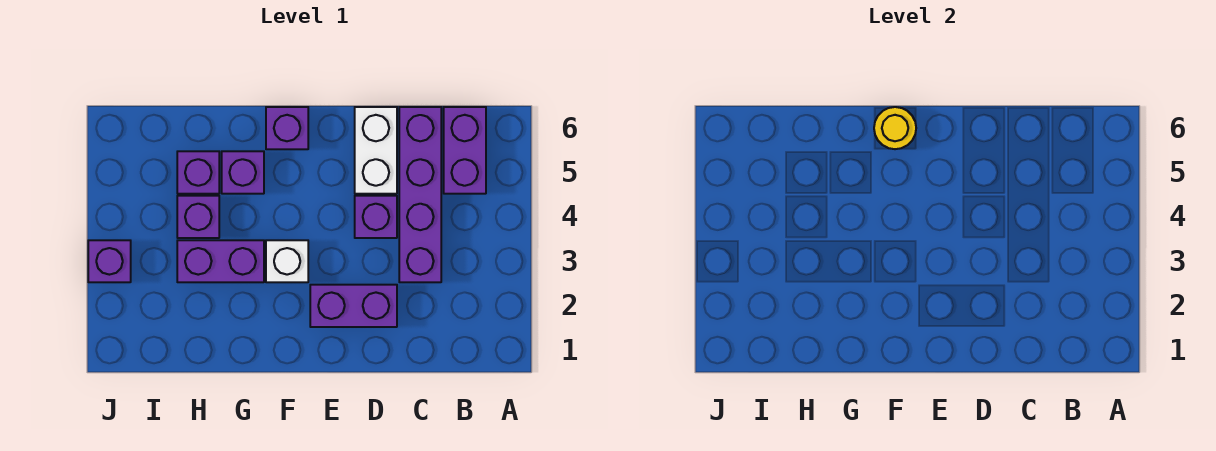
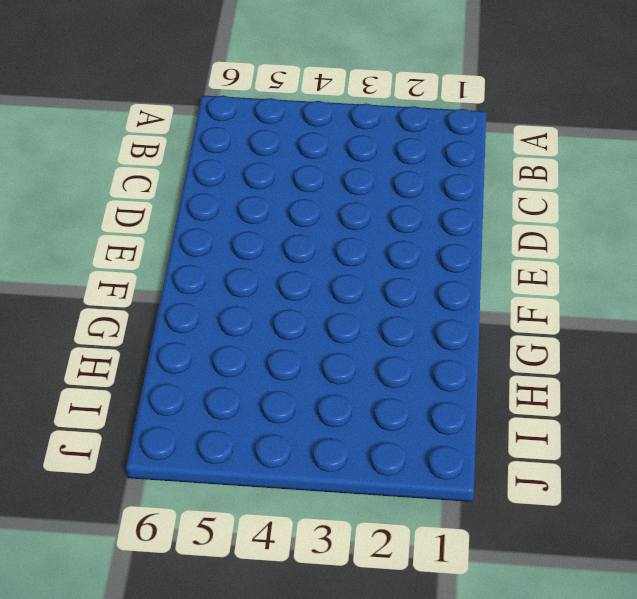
none -> purple 1x2 brick [444,107,486,194]
none -> purple 1x4 brick [399,107,441,282]
none -> purple 1x2 brick [310,285,397,327]

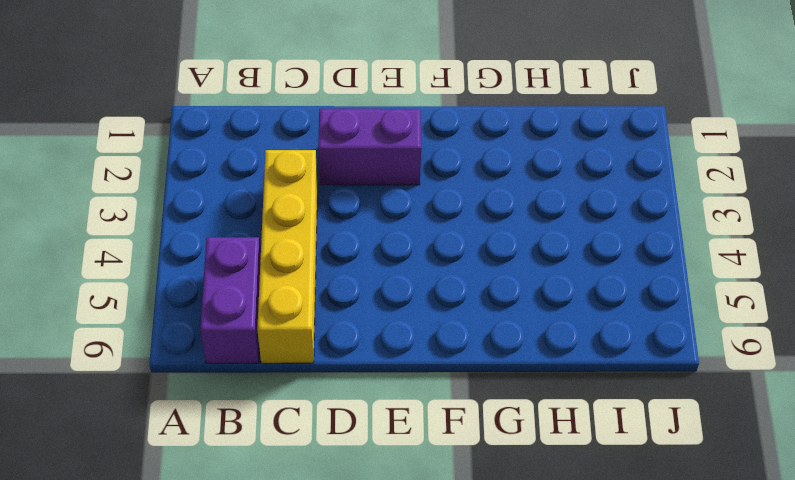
yellow 1x4 brick [257,150,317,363] -> purple 1x4 brick [399,107,441,282]
none -> purple 1x1 brick [355,196,397,238]
none -> white 1x2 brick [355,107,397,194]
none -> white 1x1 brick [266,240,308,282]

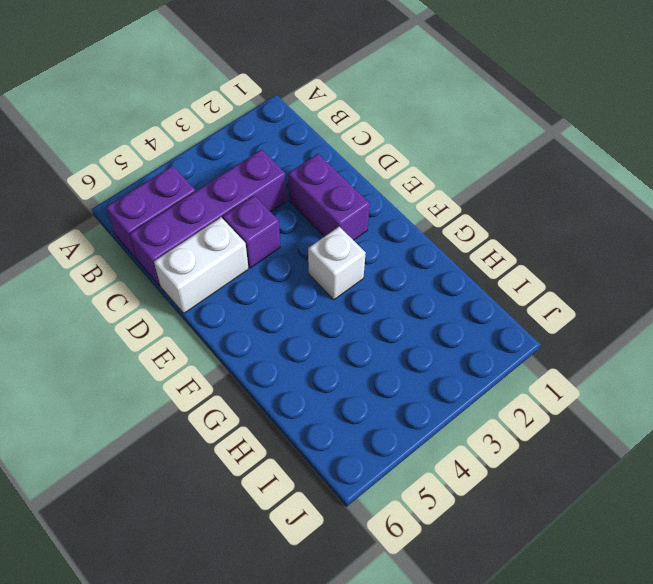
none -> purple 1x1 brick [266,107,308,149]
none -> purple 1x2 brick [177,240,264,282]
none -> purple 1x1 brick [222,151,264,194]

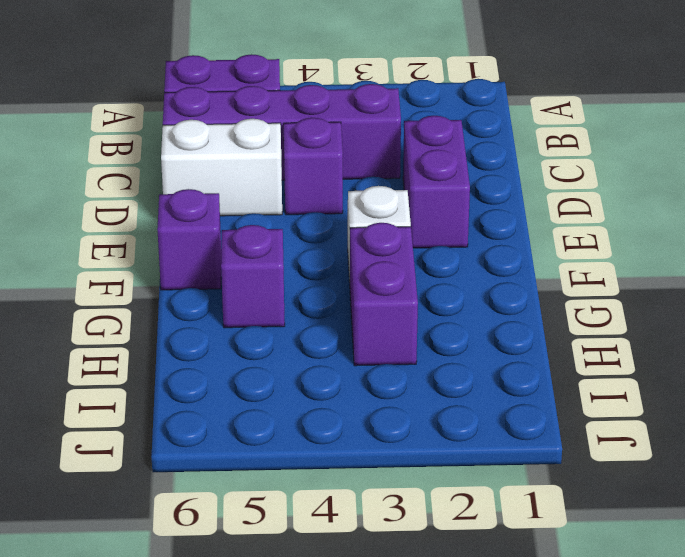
none -> purple 1x1 brick [177,196,219,238]
none -> purple 1x1 brick [177,151,219,194]
none -> purple 1x1 brick [88,240,131,282]

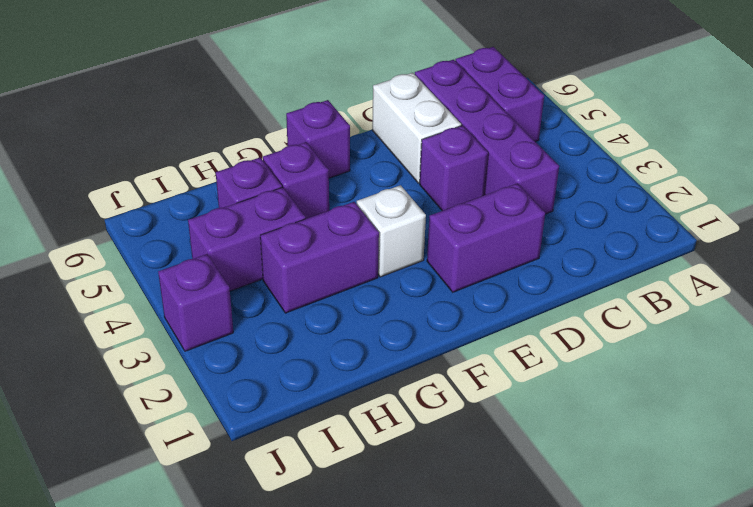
purple 1x2 brick [188,187,306,291] -> purple 1x1 brick [177,196,219,238]
none -> yellow 1x1 round brick [874,107,916,149]

